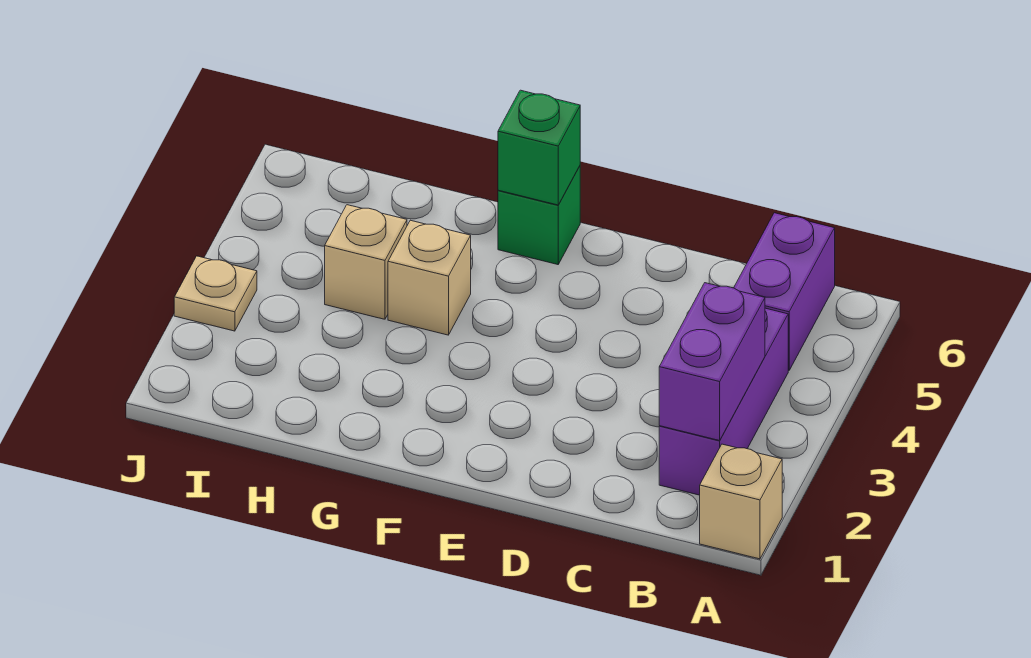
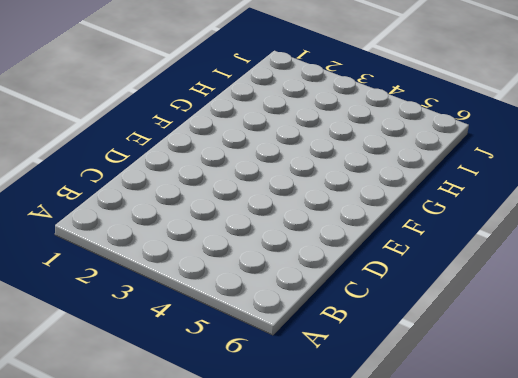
none -> tan 1x1 brick [700,444,782,559]
none -> purple 1x3 brick [659,308,788,495]

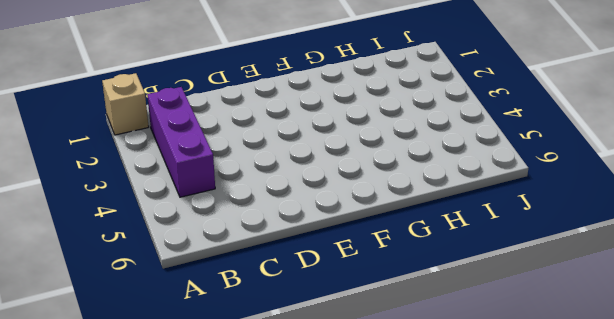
none -> purple 1x2 brick [734,213,835,371]
none -> green 1x1 brick [498,166,580,265]

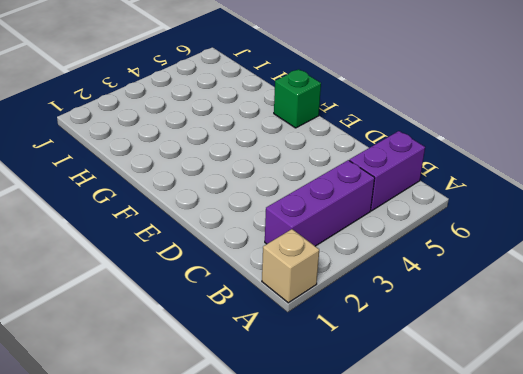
none -> tan 1x1 brick [388,220,471,335]
none -> tan 1x1 brick [325,205,407,319]

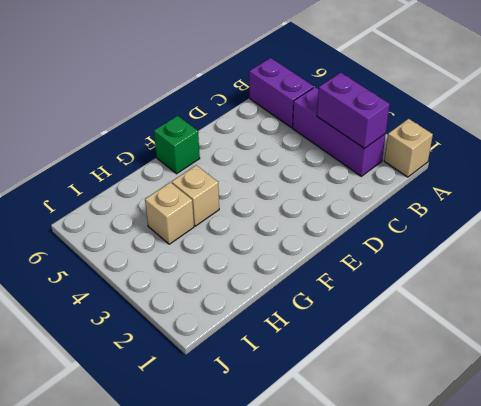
none -> tan 1x1 plate [174,256,257,331]
none -> green 1x1 brick [498,90,580,205]

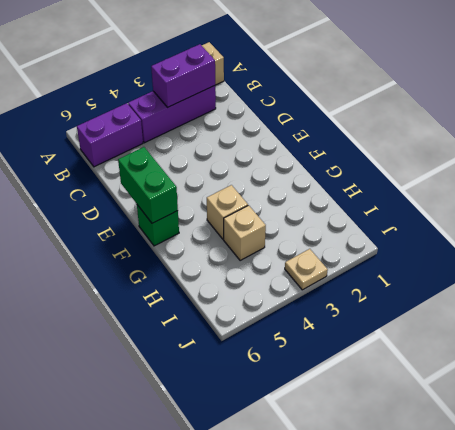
green 1x2 brick [118,147,178,223] -> green 1x1 brick [498,90,580,205]

